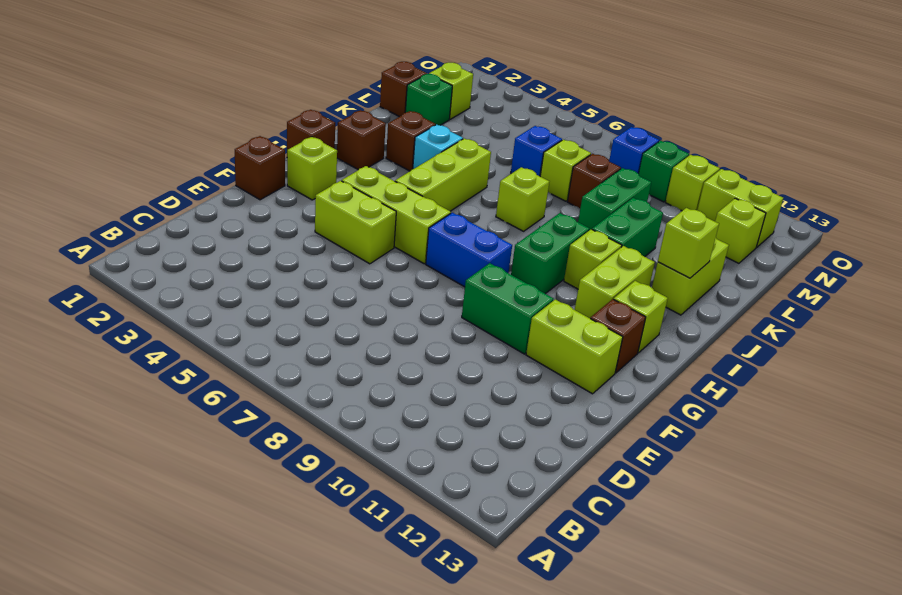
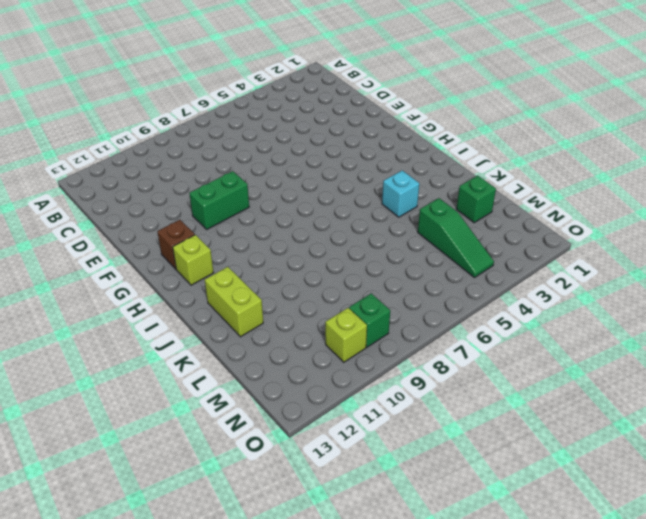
green 1x3 slope [418,198,494,278] -> none
none -> brown 1x1 brick [235,136,285,200]
none -> lime 1x2 brick [315,181,396,264]
none -> lime 1x2 brick [526,299,623,394]
none -> lime 1x1 brick [287,137,337,200]

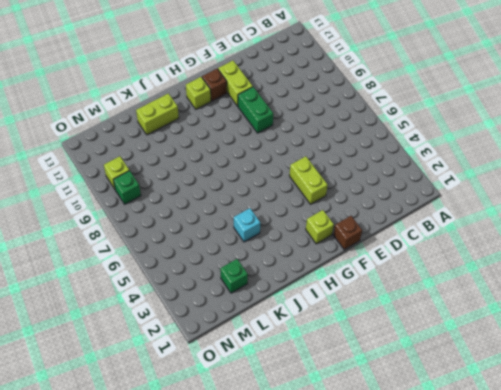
none -> lime 1x3 brick [342,166,451,264]
none -> blue 1x2 brick [426,213,512,287]
none -> brown 1x1 brick [287,110,335,150]
none -> lime 1x3 brick [395,138,491,211]

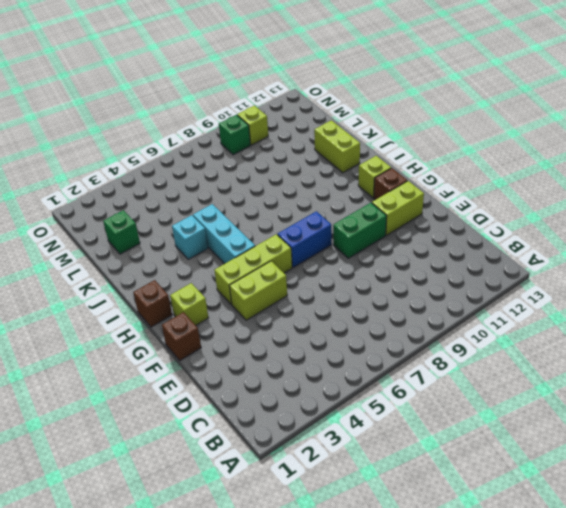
cyan 1x3 brick [193,204,255,264] -> lime 1x3 brick [395,138,491,211]
none -> green 1x2 brick [511,213,589,294]
none -> lime 1x2 brick [575,246,655,318]
none -> brown 1x1 brick [337,110,386,169]
none -> lime 1x1 brick [564,229,622,289]

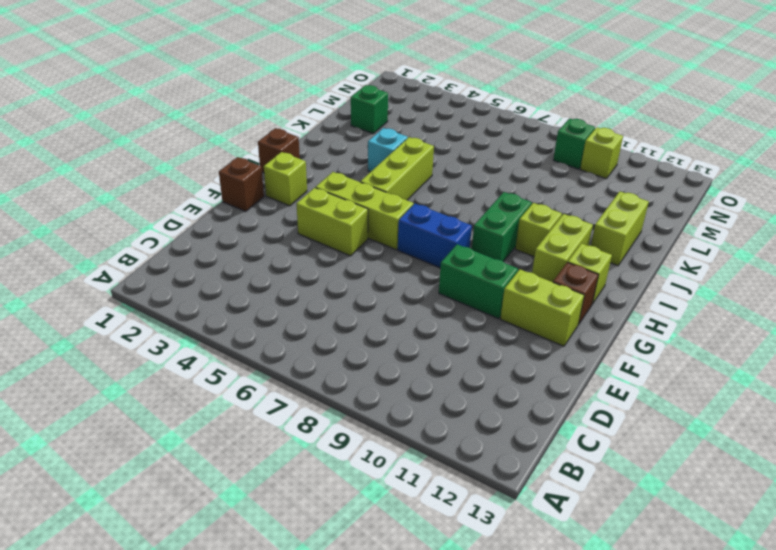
none -> brown 1x1 brick [337,110,386,169]
none -> brown 1x1 brick [386,111,435,171]
none -> lime 1x1 brick [496,167,549,231]
none -> green 1x2 brick [592,198,663,257]

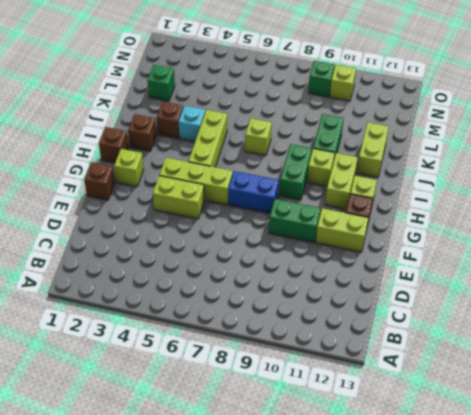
none -> green 1x2 brick [578,168,651,230]
none -> brown 1x1 brick [380,62,427,117]
none -> blue 1x1 brick [511,126,562,176]
none -> lime 1x1 brick [540,140,591,201]

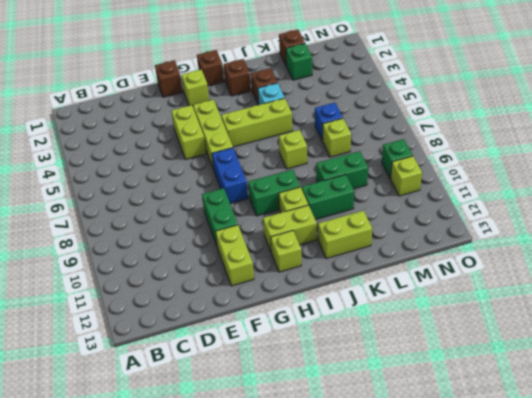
none -> brown 1x1 brick [590,299,646,373]
none -> brown 1x1 brick [567,154,621,208]
none -> lime 1x1 brick [429,63,473,119]
none -> lime 1x1 brick [715,198,766,263]

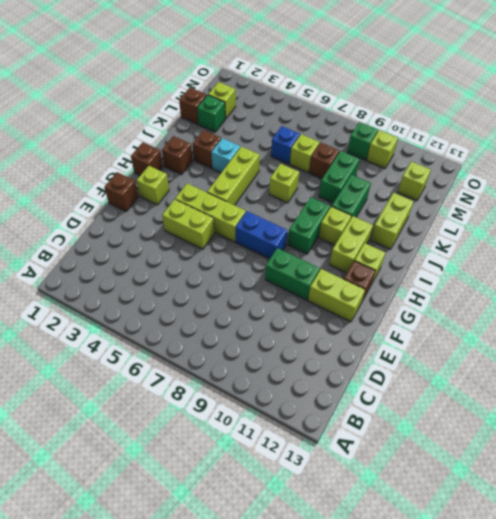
none -> blue 1x1 brick [609,127,659,174]
none -> lime 1x2 brick [697,169,783,247]
none -> lime 1x1 brick [658,208,719,278]

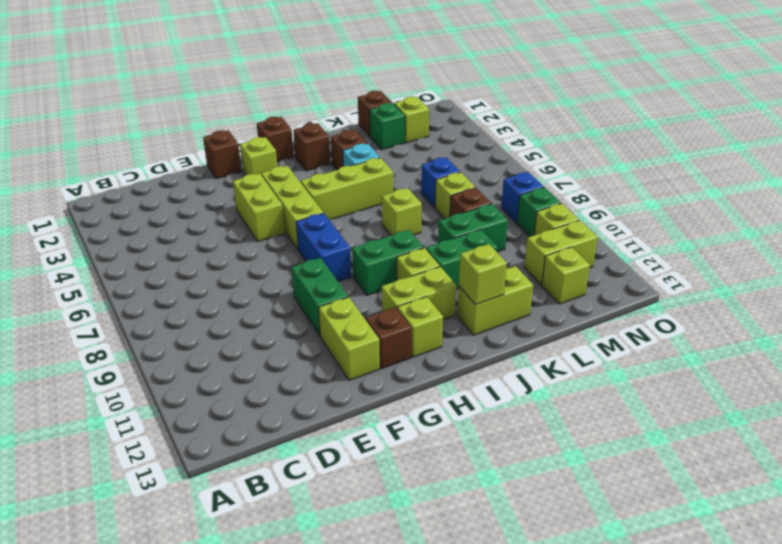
lime 1x2 brick [524,220,598,285] -> lime 1x2 brick turned to [697,169,783,247]

